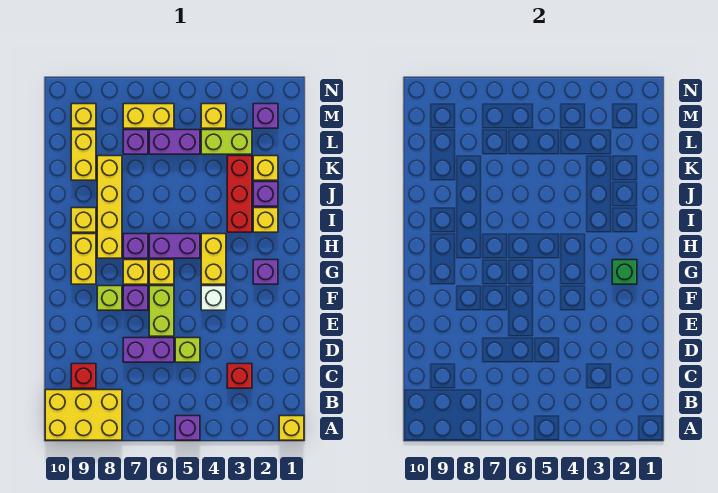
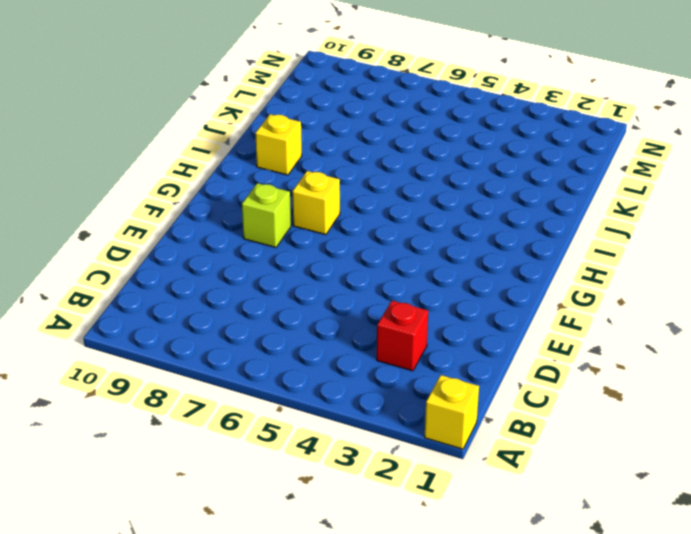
none -> purple 1x1 brick [175,416,200,440]
none -> yellow 2x3 brick [45,390,122,440]
none -> red 1x1 brick [71,364,96,388]
none -> lime 1x1 brick [175,338,200,362]

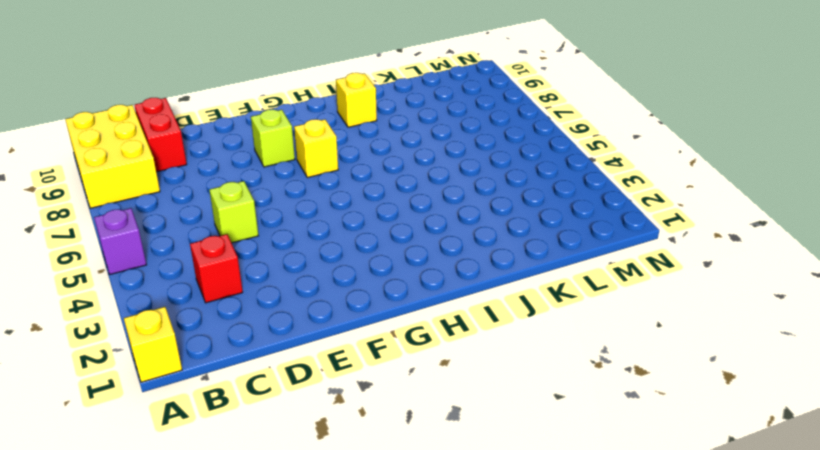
red 1x2 brick [134,98,187,172] -> red 1x1 brick [71,364,96,388]
none -> purple 1x2 brick [123,338,174,362]
none -> lime 1x2 brick [149,286,174,336]
none -> white 1x1 brick [201,286,226,310]
none -> purple 1x1 brick [123,286,148,310]

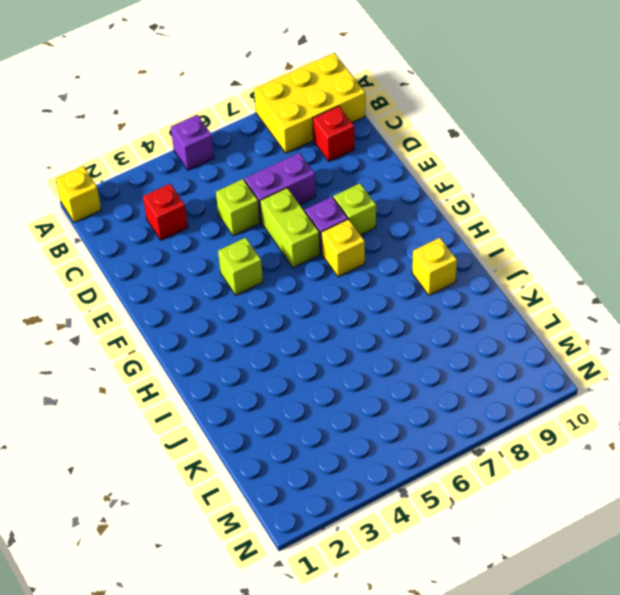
lime 1x1 brick [218,238,263,295] -> white 1x1 brick [201,286,226,310]
none -> purple 1x1 brick [253,260,278,284]
none -> yellow 1x2 brick [201,234,226,284]
none -> yellow 1x1 brick [149,260,174,284]
none -> yellow 1x2 brick [71,234,96,284]

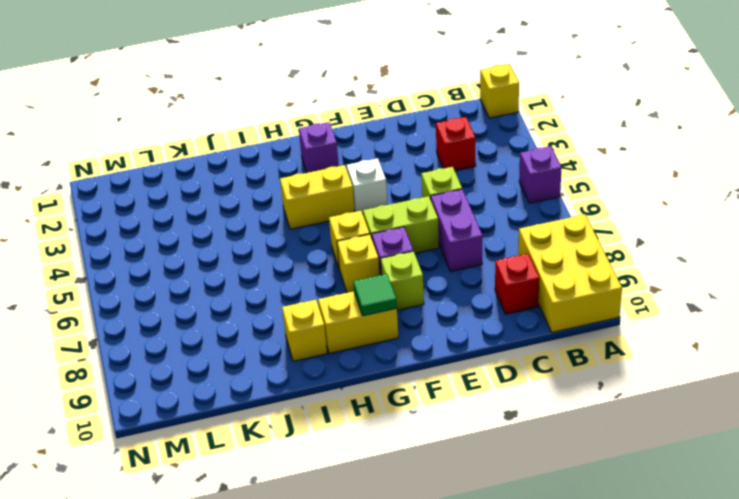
green 1x1 tile [353,274,397,316] -> none
none -> purple 1x2 brick [149,234,200,258]
none -> purple 1x1 brick [123,234,148,258]
none -> yellow 1x4 brick [97,156,122,258]
none -> yellow 1x1 brick [253,208,278,232]

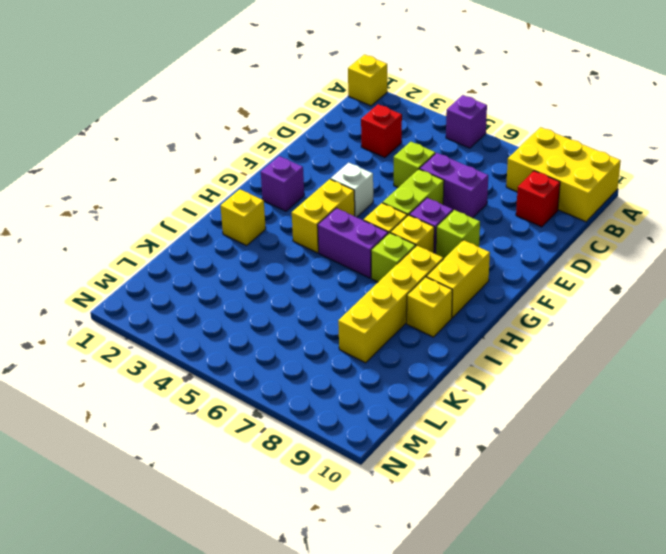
lime 1x1 brick [371,233,415,282] -> purple 1x1 brick [123,234,148,258]
none -> red 1x3 brick [227,156,252,232]
none -> purple 1x1 brick [253,182,278,206]
none -> yellow 1x1 brick [253,156,278,180]
none -> yellow 1x2 brick [71,130,96,180]

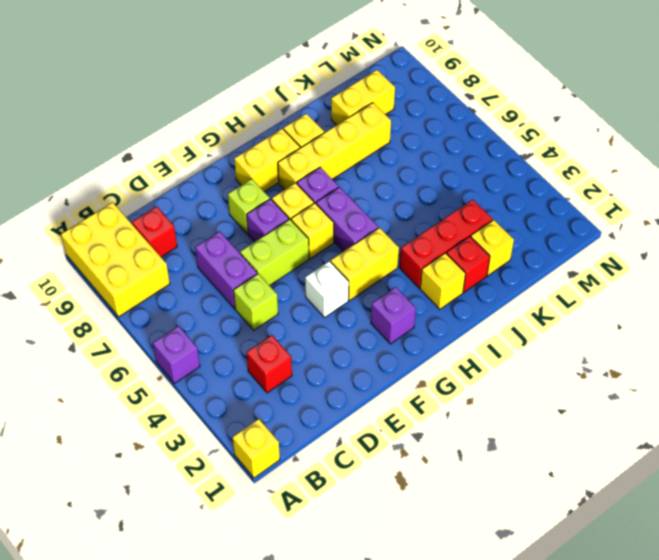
red 1x1 brick [446,236,490,292] -> purple 1x1 brick [253,182,278,206]
none -> lime 1x2 brick [201,130,252,154]
none -> purple 1x2 brick [149,130,200,154]
none -> purple 1x1 brick [123,130,148,154]
none -> purple 1x1 brick [253,104,278,128]

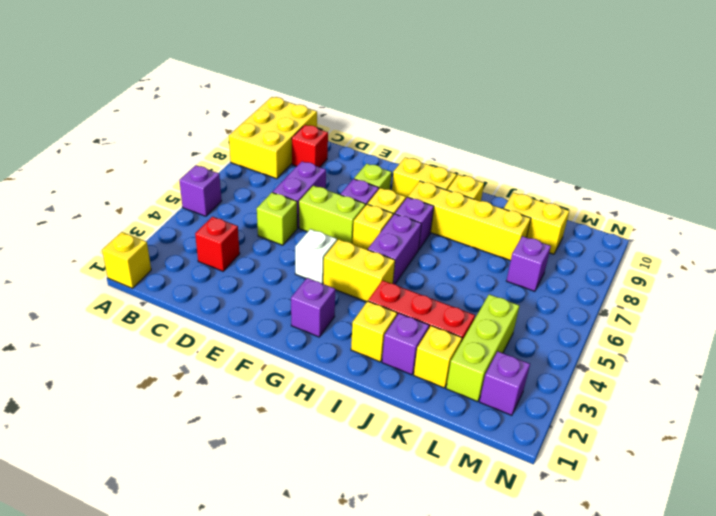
lime 1x3 brick [446,294,519,402] -> lime 1x2 brick [201,130,252,154]
none -> purple 1x2 brick [149,130,200,154]
none -> yellow 1x1 brick [201,104,226,128]
none -> yellow 1x2 brick [123,104,174,128]
none -> yellow 1x1 brick [71,104,96,128]

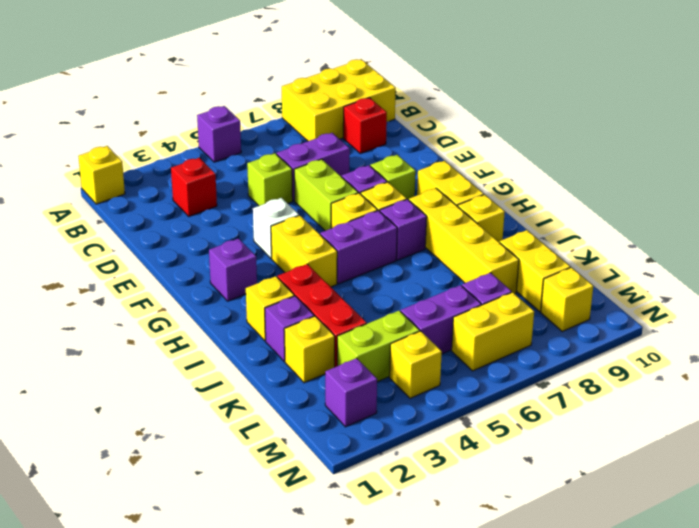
none -> green 1x1 brick [612,260,637,284]

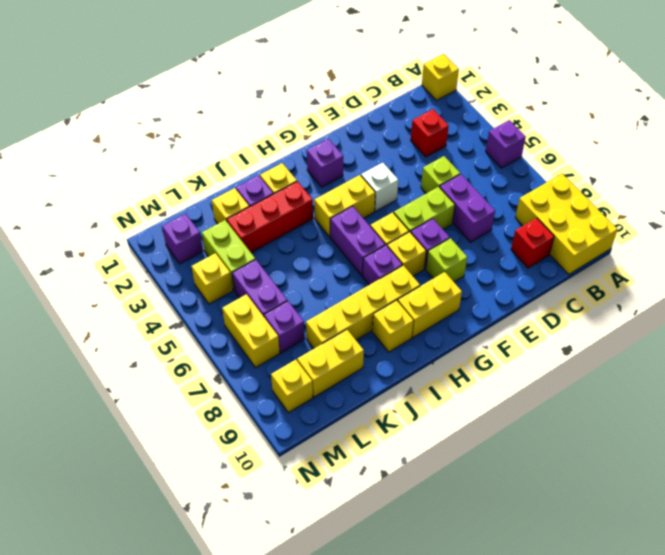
none -> green 1x1 brick [612,260,637,284]

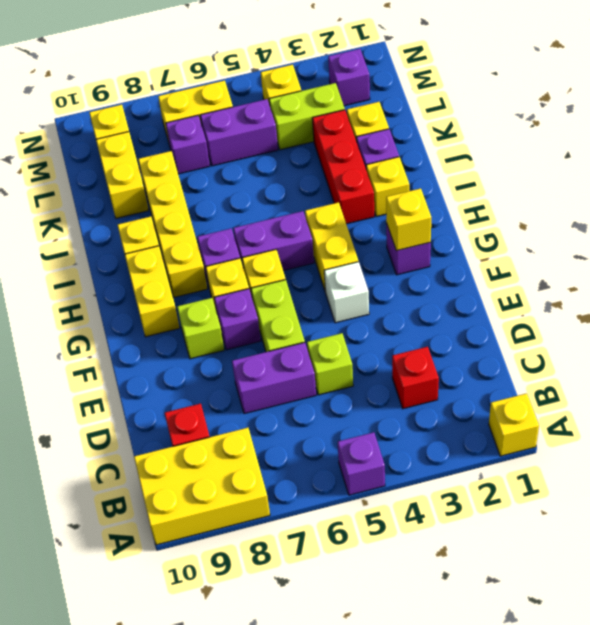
yellow 1x1 brick [386,188,431,251] -> green 1x1 brick [612,260,637,284]

